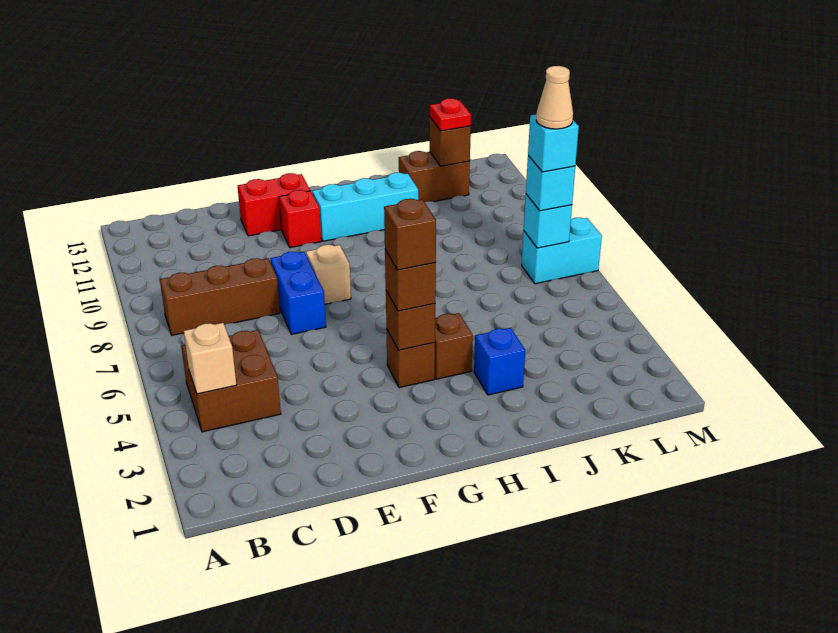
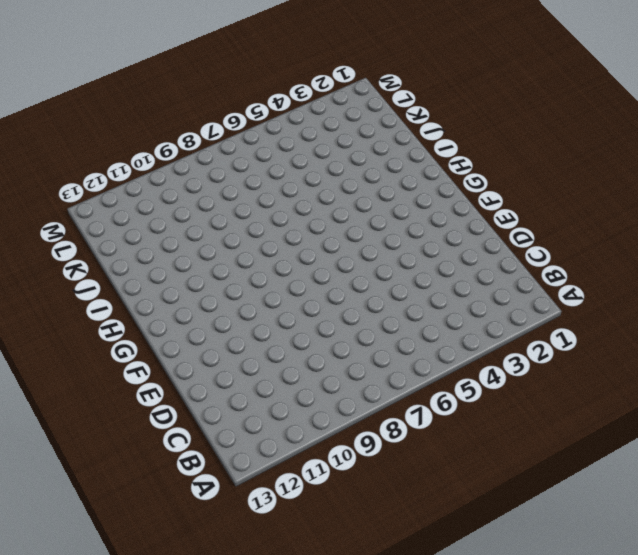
none -> brown 2x2 brick [181,330,281,432]
none -> brown 1x3 brick [160,258,280,335]
none -> blue 1x2 brick [270,252,326,334]

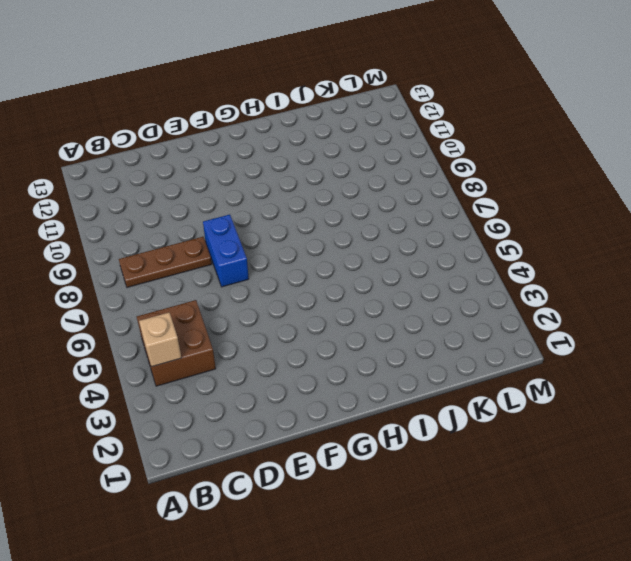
brown 1x3 plate [119,237,212,287] -> brown 1x3 brick [160,258,280,335]
none -> red 1x2 brick [238,173,310,236]
none -> tan 1x1 brick [306,245,351,304]
none -> red 1x1 brick [279,190,321,248]

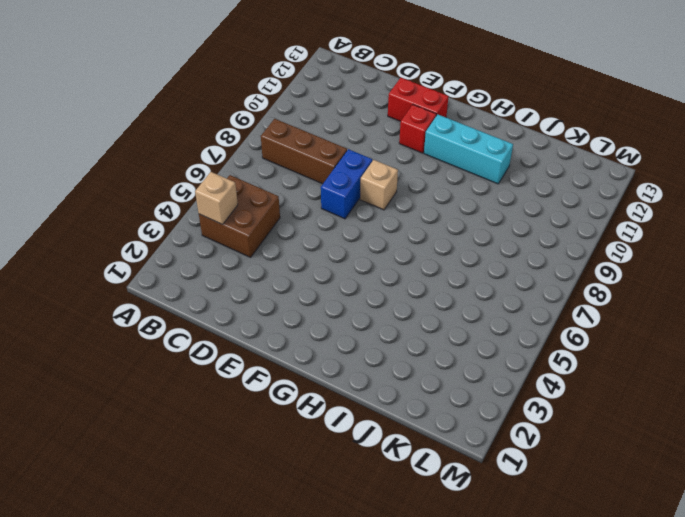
none -> brown 1x1 brick [386,329,435,388]
none -> brown 1x1 brick [435,313,473,379]
none -> blue 1x1 brick [474,328,525,395]

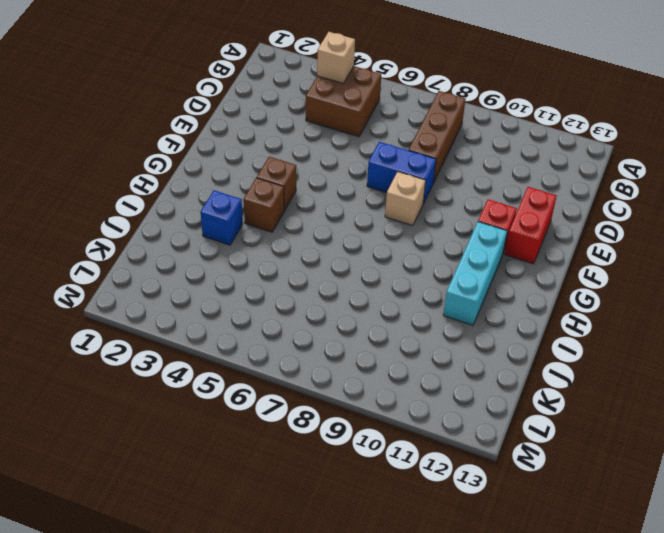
none -> brown 1x2 brick [399,151,470,202]
none -> cyan 1x2 brick [522,218,602,284]
none -> brown 1x1 brick [386,291,435,350]

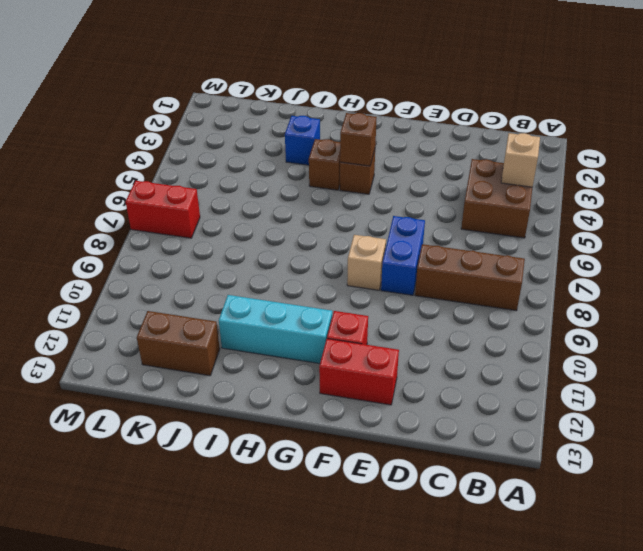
red 1x2 brick [126,181,200,238] -> cyan 1x2 brick [522,218,602,284]
none -> brown 1x1 brick [430,117,471,166]
none -> cyan 1x1 brick [524,194,572,248]
none -> brown 1x1 brick [385,250,436,311]

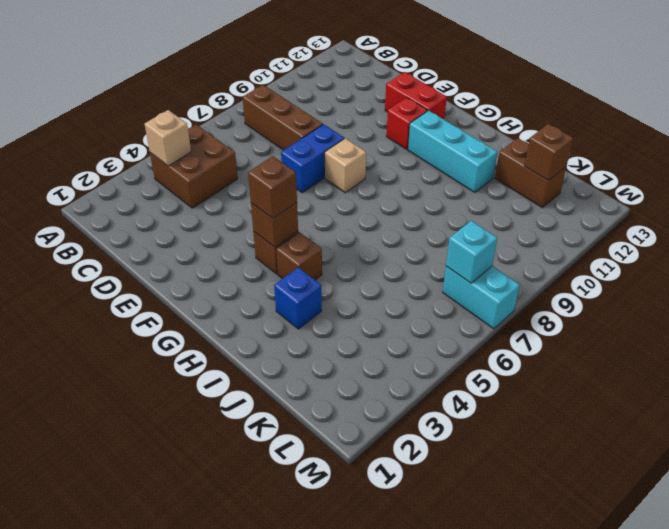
none -> red 1x1 plate [430,98,471,131]
none -> cyan 1x1 brick [526,156,575,211]
none -> brown 1x1 brick [384,199,436,270]

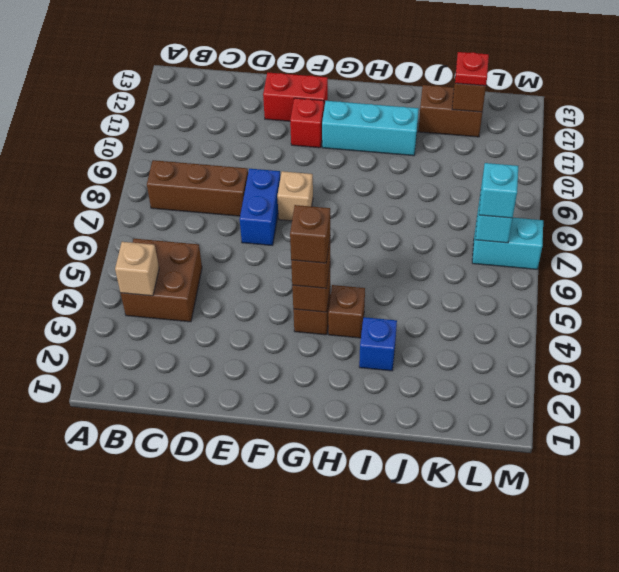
none -> cyan 1x1 brick [528,114,579,172]
none -> tan 1x1 cone [536,66,573,129]

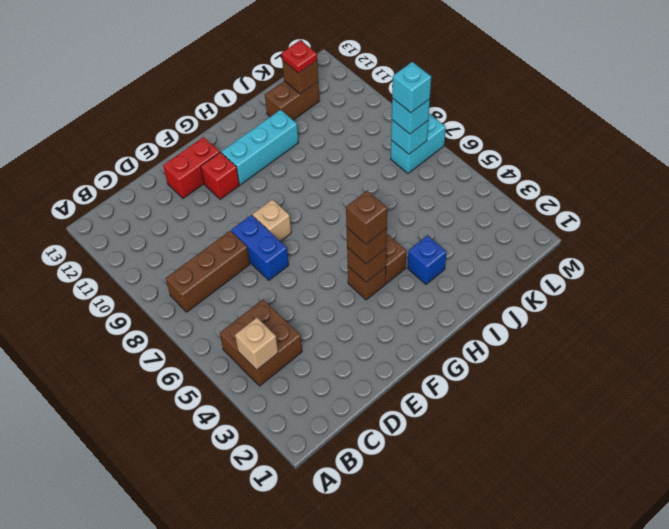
none -> tan 1x1 cone [536,66,573,129]

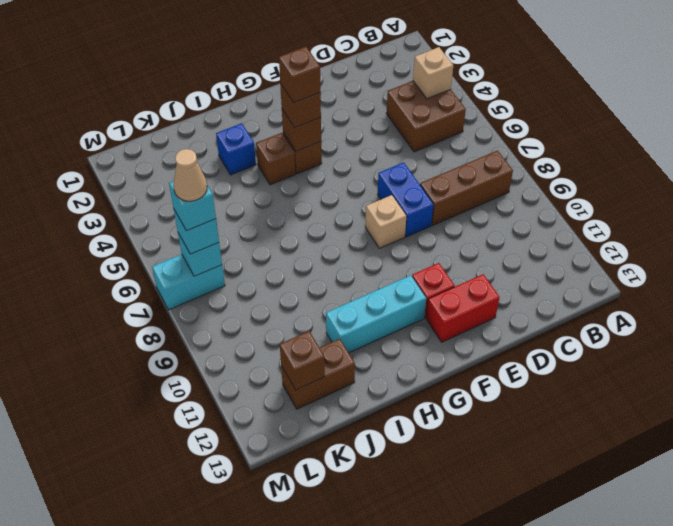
none -> red 1x1 plate [430,98,471,131]

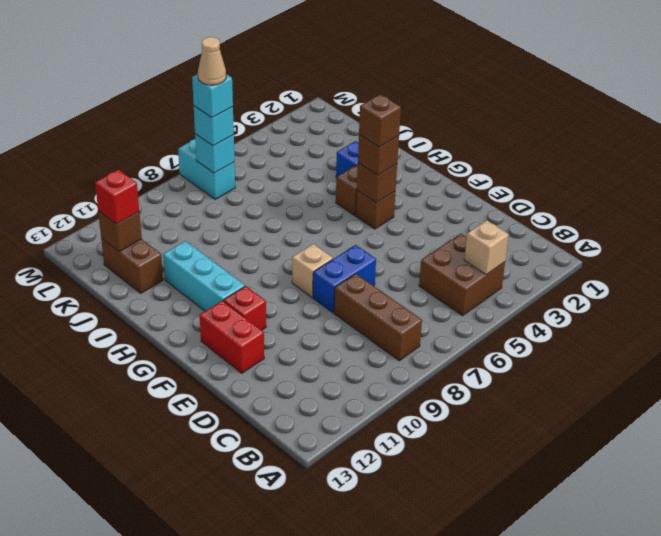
red 1x1 brick [95,170,139,224] -> red 1x1 plate [430,98,471,131]

